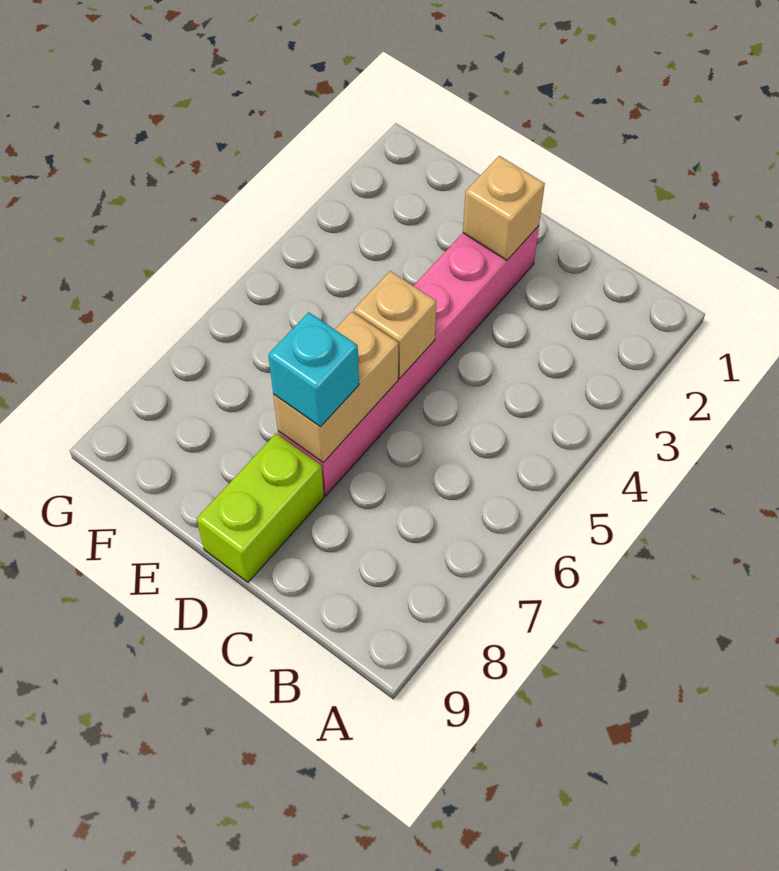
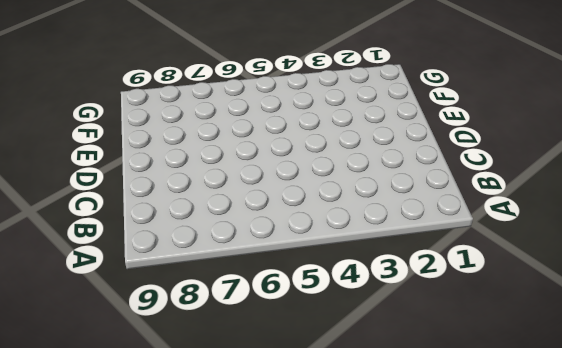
none -> pink 1x6 brick [278,226,539,496]
none -> lime 1x2 brick [197,433,324,582]

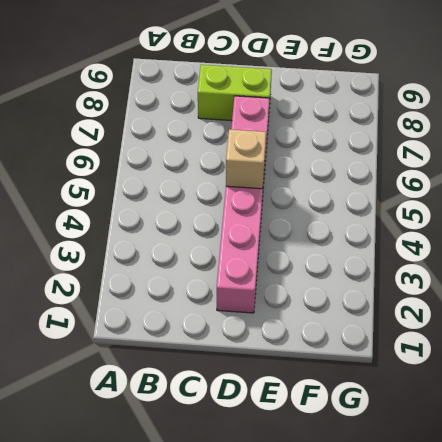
lime 1x2 brick [198,65,272,121] -> lime 1x2 brick turned to [197,433,324,582]
none -> tan 1x1 brick [463,156,545,260]
none -> tan 1x2 brick [273,312,398,463]

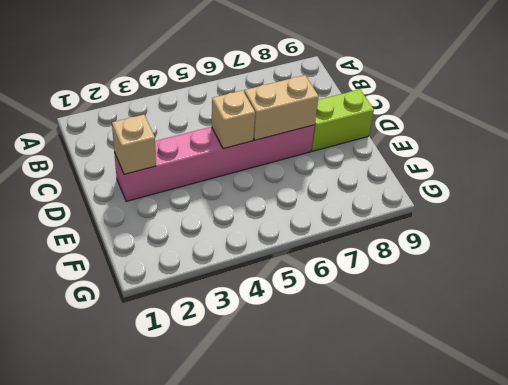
none -> cyan 1x1 brick [268,312,359,427]

